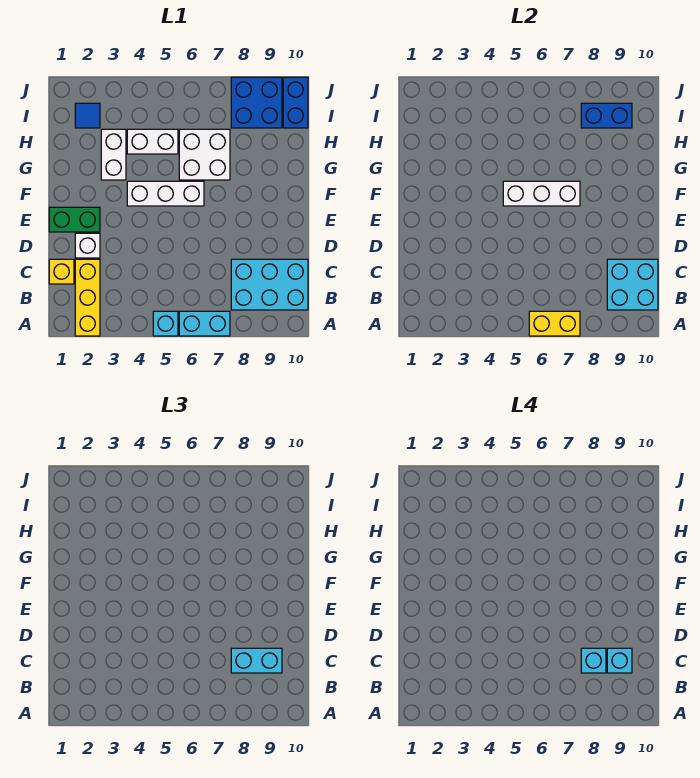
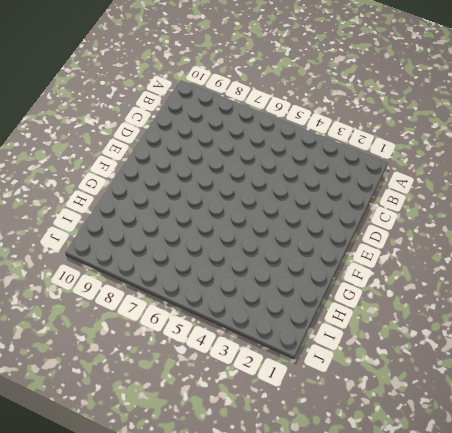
none -> yellow 1x3 brick [75,259,100,336]
none -> cyan 1x1 brick [153,311,178,336]
none -> cyan 1x2 brick [179,311,230,336]

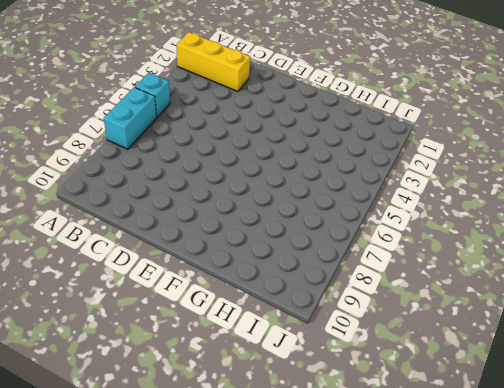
none -> cyan 2x3 brick [231,259,308,310]
none -> yellow 1x1 brick [49,259,74,284]
none -> white 1x1 brick [75,233,100,258]

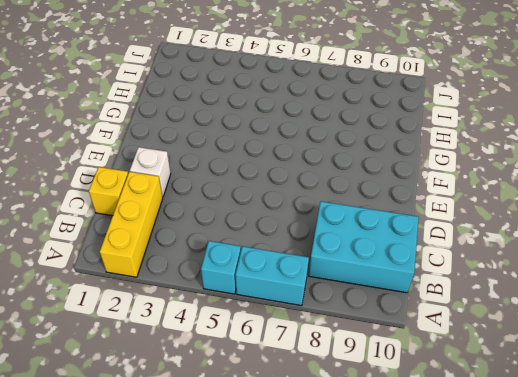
none -> green 1x2 brick [49,207,100,232]
none -> white 1x3 brick [127,181,204,206]
none -> white 1x2 brick [101,129,126,180]

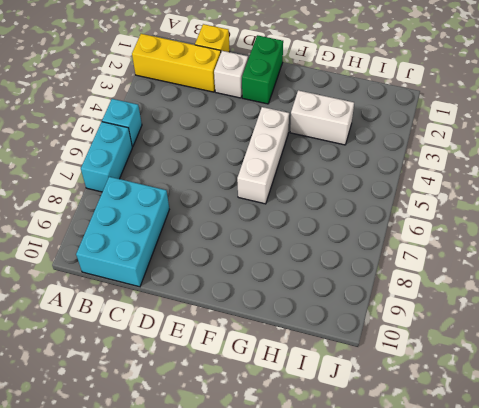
none -> white 2x2 brick [179,129,230,180]
none -> white 1x2 brick [127,129,178,154]
none -> blue 1x1 tile [75,103,100,128]

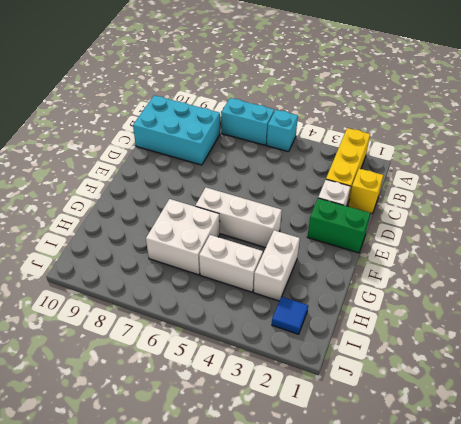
none -> blue 2x2 brick [231,77,282,128]
none -> blue 1x2 brick [283,77,308,128]
none -> yellow 1x2 brick [529,311,580,336]

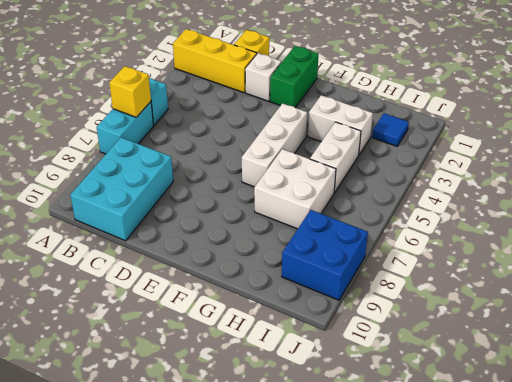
yellow 1x1 brick [109,66,151,117] -> yellow 1x2 brick [529,311,580,336]
none -> blue 1x2 brick [283,77,308,128]
none -> cyan 2x2 brick [607,259,658,310]
none -> white 1x3 brick [503,181,580,206]

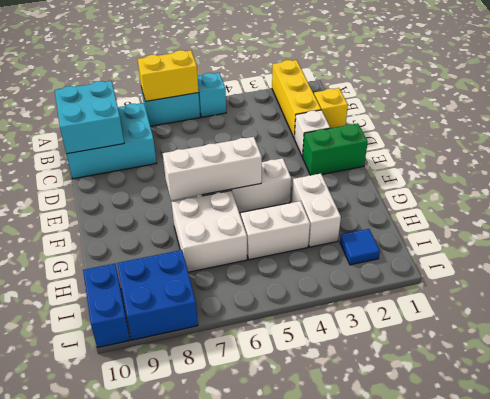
none -> blue 1x2 brick [581,103,632,128]
none -> cyan 1x2 brick [231,648,282,673]
none -> cyan 1x1 brick [581,648,606,673]

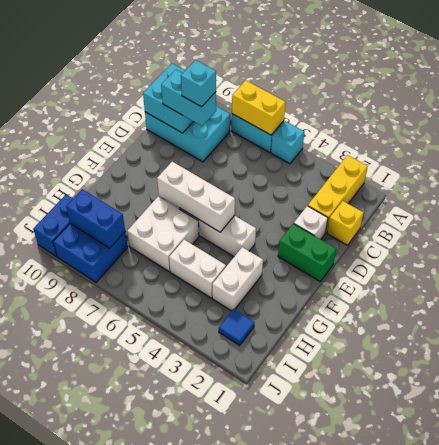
none -> cyan 1x1 brick [607,648,632,673]

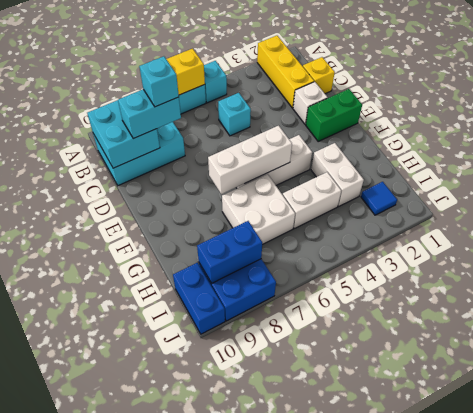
cyan 1x1 brick [218,93,251,136] -> cyan 1x1 brick moved to [607,648,632,673]

